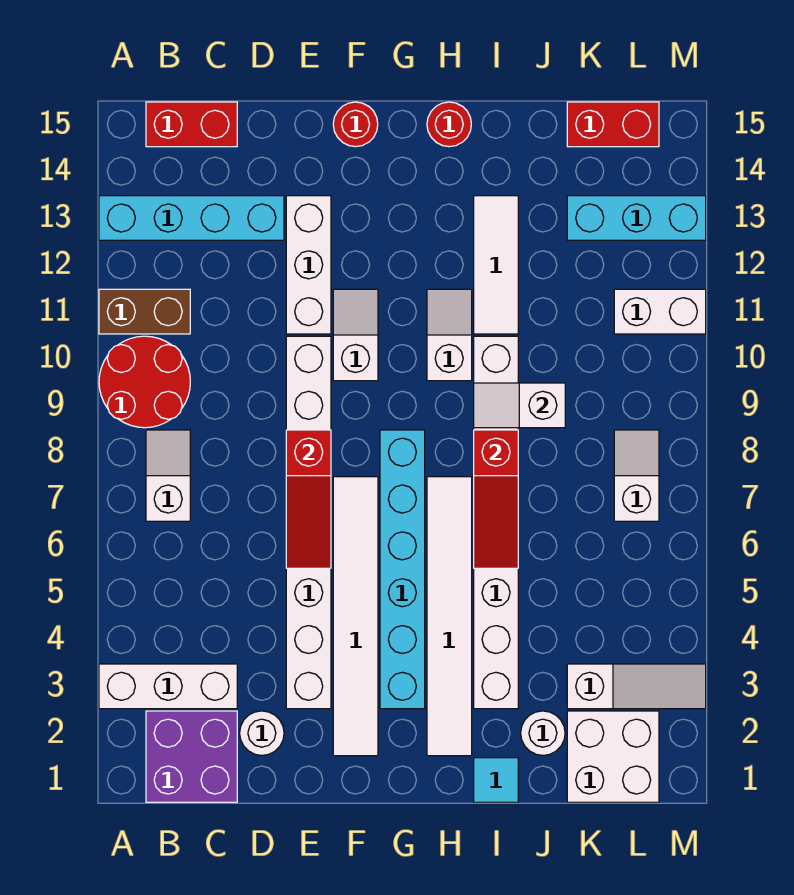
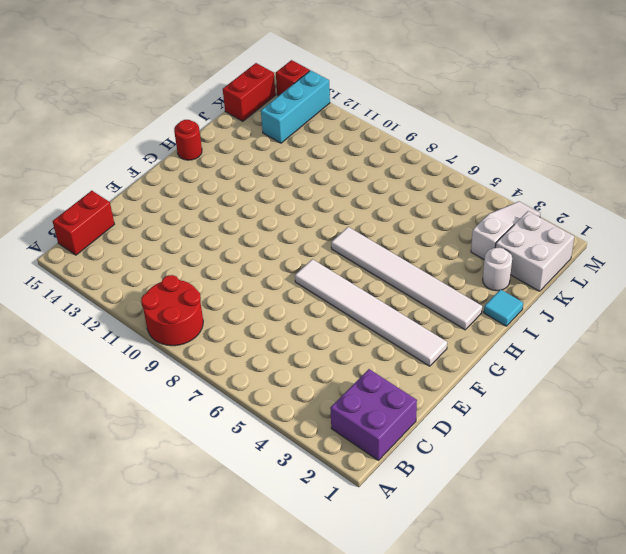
red 1x1 brick [276,60,310,96] -> none
none -> white 1x3 brick [99,664,237,709]
none -> brown 1x2 brick [99,289,190,334]
none -> cyan 1x4 brick [99,196,284,240]
none -> white 1x2 slope [146,430,190,521]

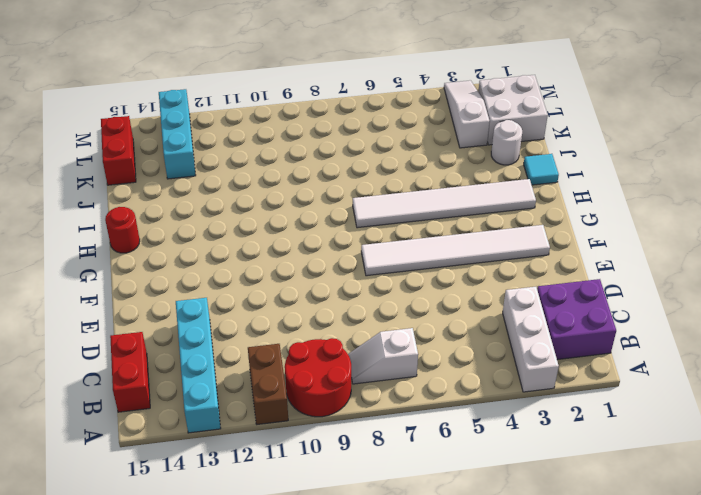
none -> white 1x1 round brick [240,711,284,755]
none -> white 1x8 brick [286,336,331,709]
none -> white 1x3 brick [286,196,331,334]
none -> white 1x2 slope [333,289,378,381]

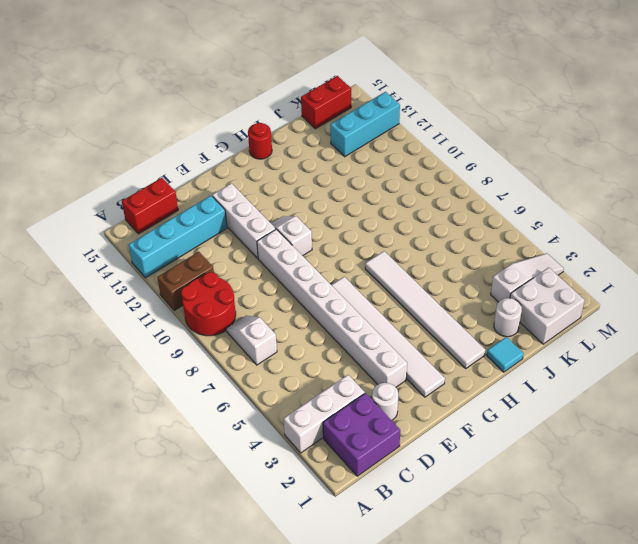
none -> red 1x1 round brick [333,102,378,147]
none -> cyan 1x6 brick [380,430,425,709]
none -> white 1x2 slope [427,289,472,381]
none -> white 1x8 brick [474,336,518,709]

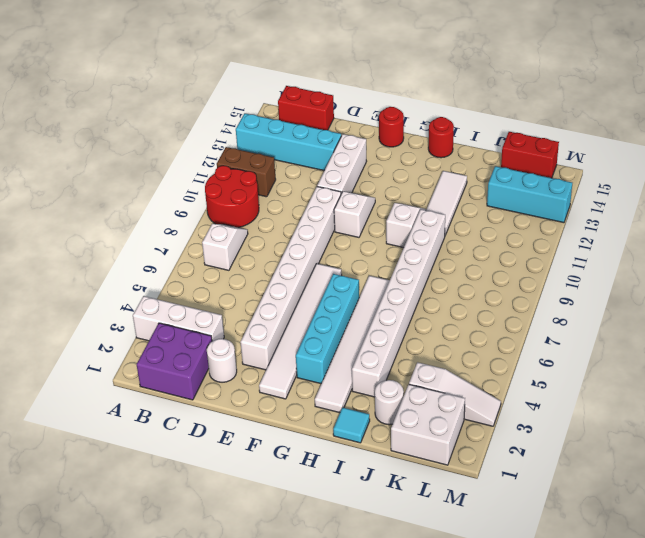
cyan 1x4 brick [296,274,359,384] -> cyan 1x6 brick [380,430,425,709]
none -> white 1x2 slope [614,430,659,521]
none -> white 1x2 brick [614,289,706,334]
none -> red 1x3 slope [286,430,331,568]
none -> red 1x3 slope [474,430,518,568]

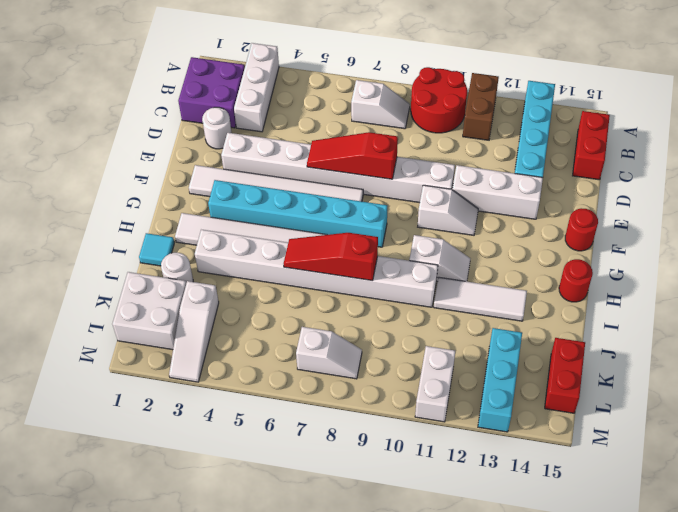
none -> white 1x2 slope [474,383,565,428]

